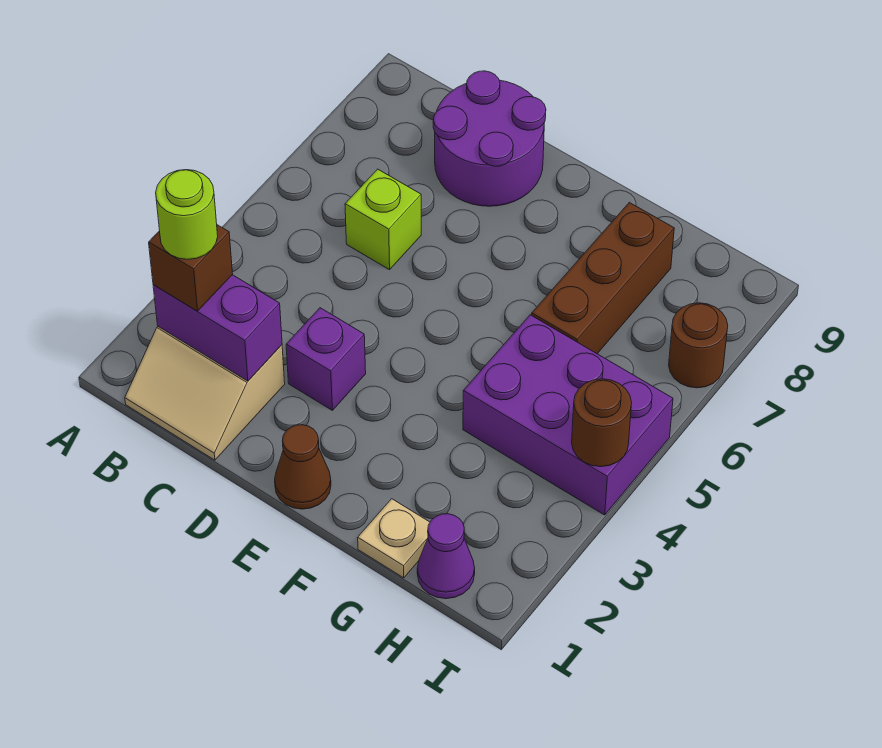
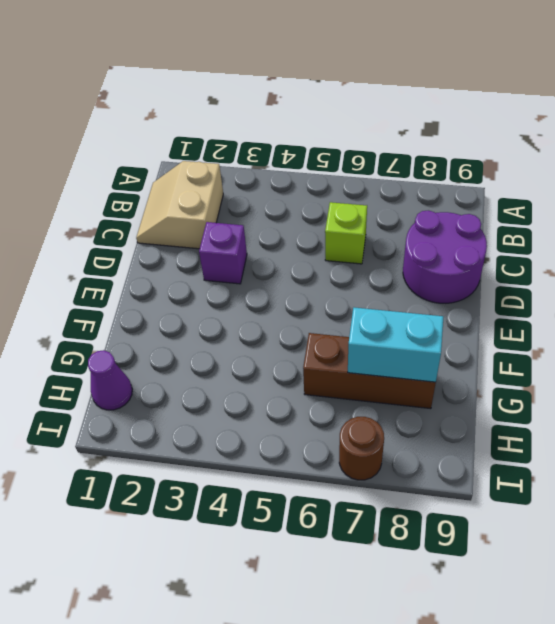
cyan 1x2 brick [348,307,443,382] -> none
none -> brown 1x1 cone [275,425,331,509]
none -> tan 1x1 plate [358,499,430,578]
none -> purple 2x3 brick [463,315,673,515]

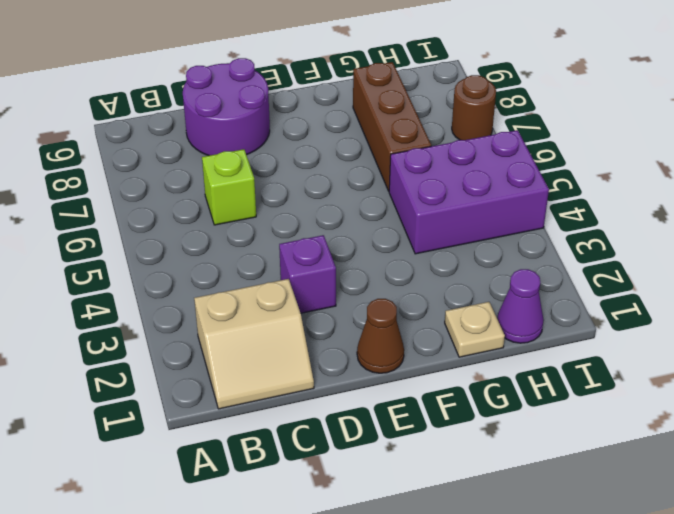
none -> purple 1x2 brick [153,275,282,381]
none -> brown 1x1 round brick [572,379,632,467]
none -> brown 1x1 brick [149,225,233,311]

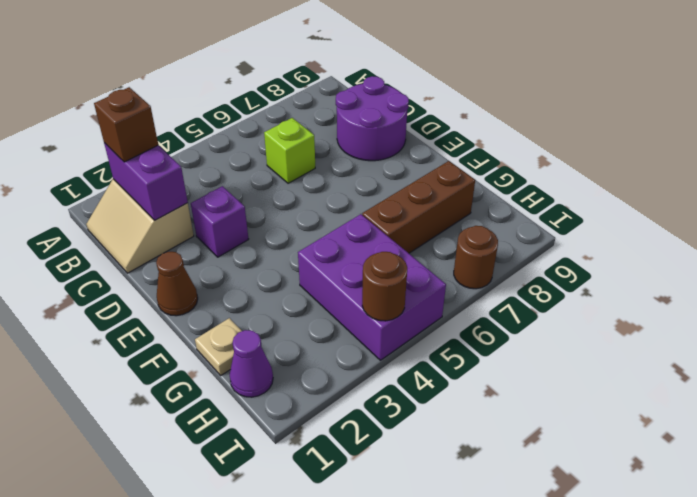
none -> lime 1x1 round brick [156,170,218,259]

